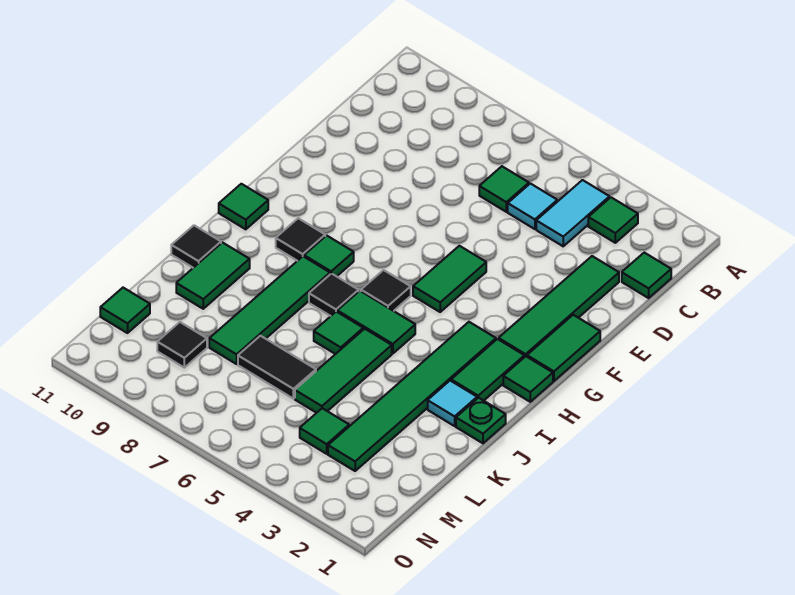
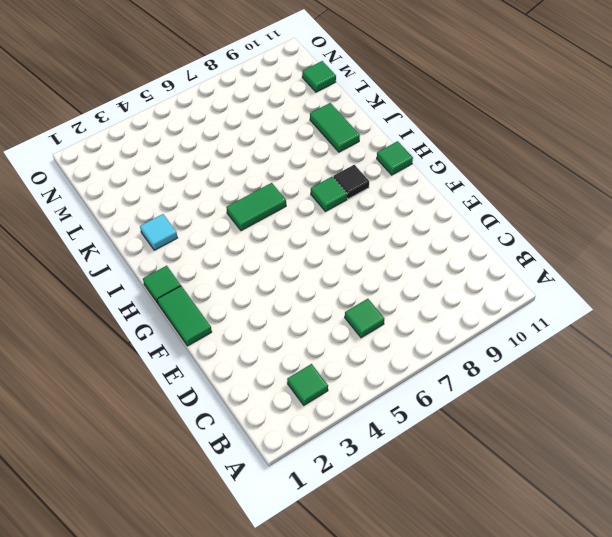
none -> cyan 1x2 tile [536,180,610,246]
none -> green 1x1 tile [622,253,671,298]
none -> cyan 1x1 tile [508,184,557,229]

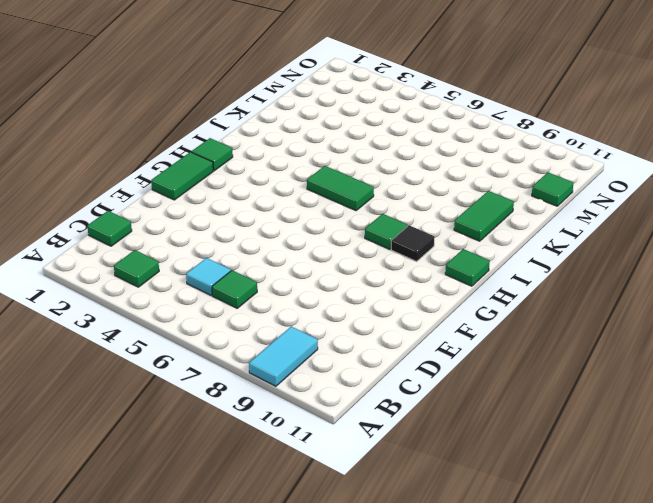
cyan 1x2 tile [249,326,318,386] -> cyan 1x2 tile moved to [536,180,610,246]
none -> green 1x4 tile [499,256,619,357]
none -> green 1x2 tile [413,246,486,312]
none -> green 1x2 tile [451,339,524,401]

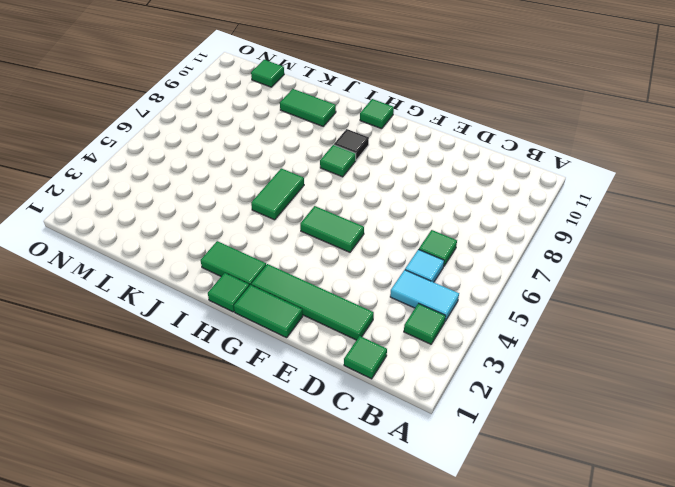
none -> green 1x6 tile [328,322,496,471]
none -> black 1x1 tile [361,270,411,311]
none -> black 1x1 tile [309,273,359,316]

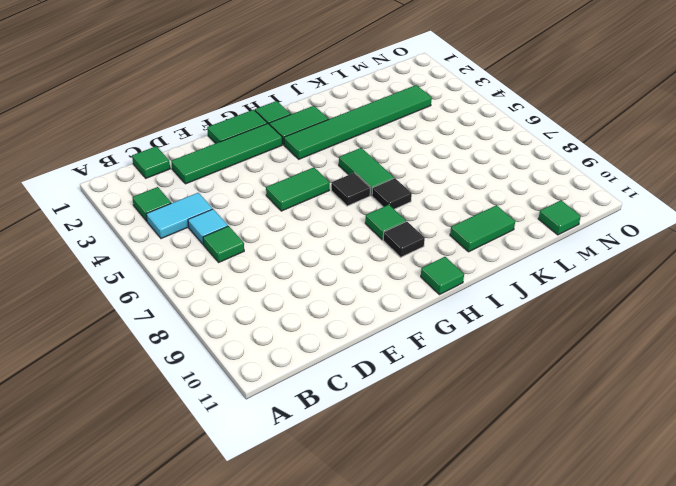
none -> green 1x4 tile [209,256,330,364]
none -> green 1x1 plate [456,398,506,443]
none -> cyan 1x1 tile [428,381,477,426]

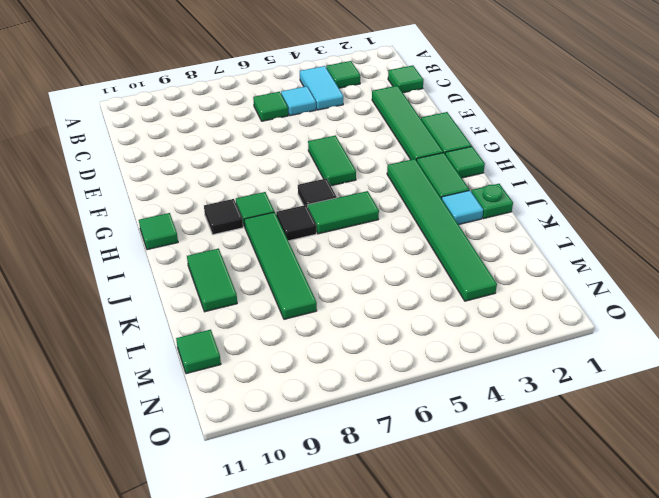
none -> green 1x3 tile [295,329,392,413]
none -> green 1x1 tile [314,312,363,354]
none -> black 1x1 tile [171,225,221,268]

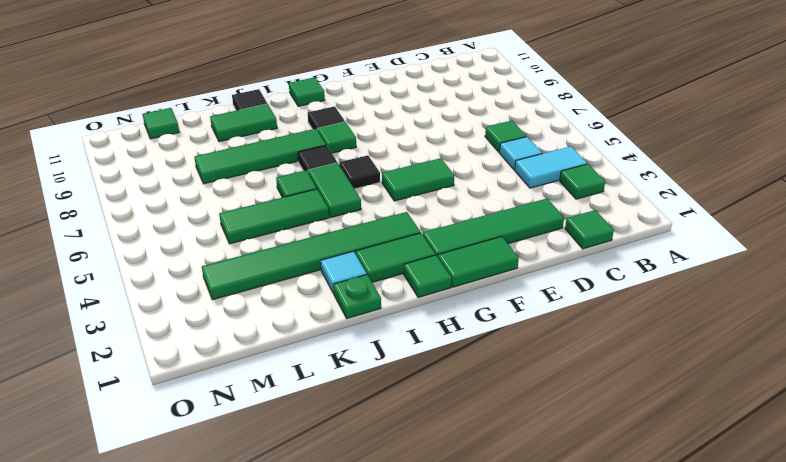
none -> black 1x2 tile [238,336,316,399]
none -> green 1x1 tile [300,408,349,454]
none -> black 1x1 tile [157,322,207,368]

